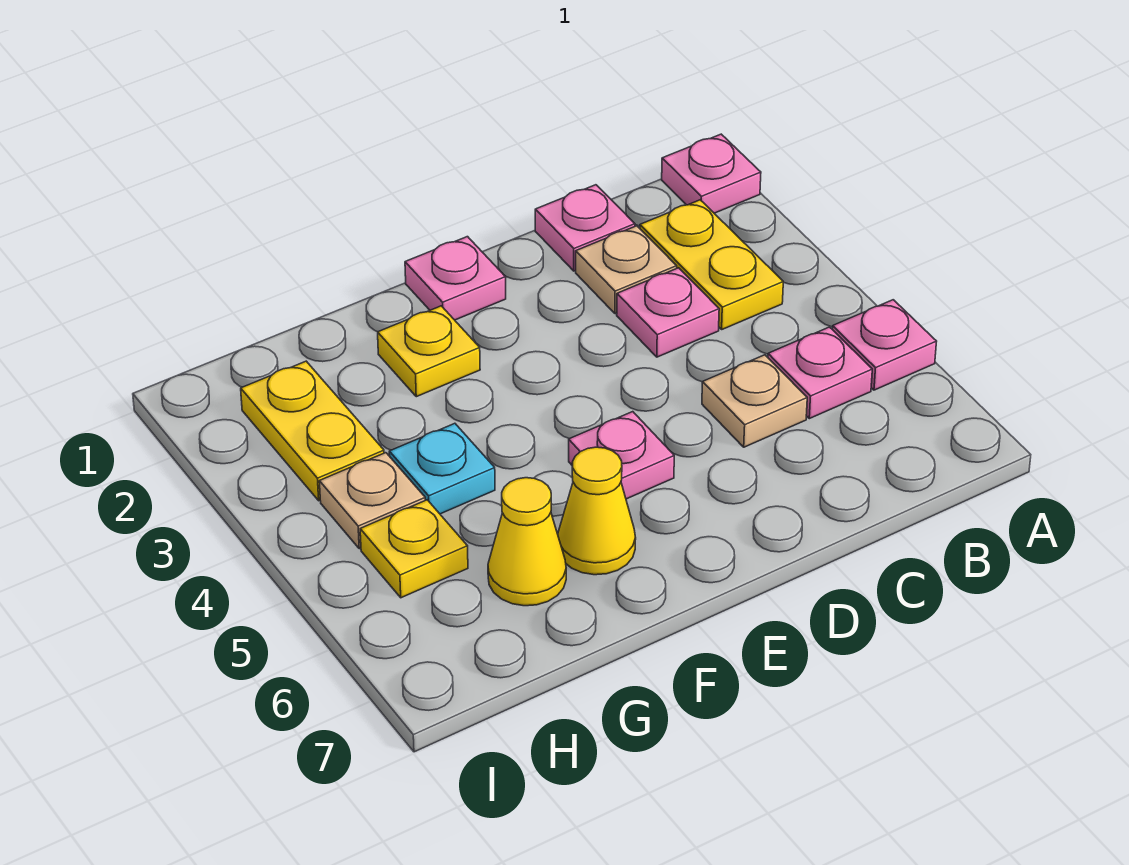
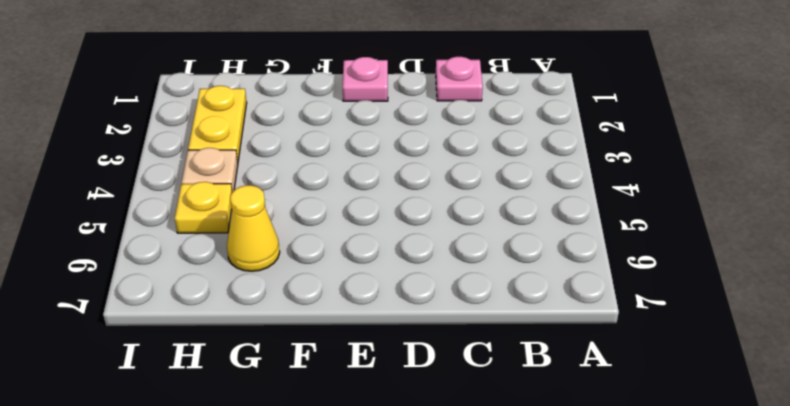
none -> pink 1x1 plate [662,134,761,213]
none -> pink 1x1 plate [832,300,937,390]
none -> yellow 1x2 plate [640,200,783,329]

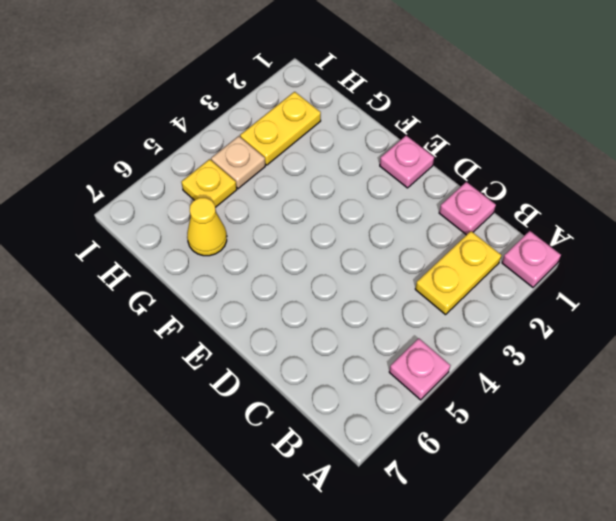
none -> pink 1x1 plate [768,327,872,419]
none -> tan 1x1 plate [576,226,677,314]
none -> pink 1x1 plate [617,268,719,357]

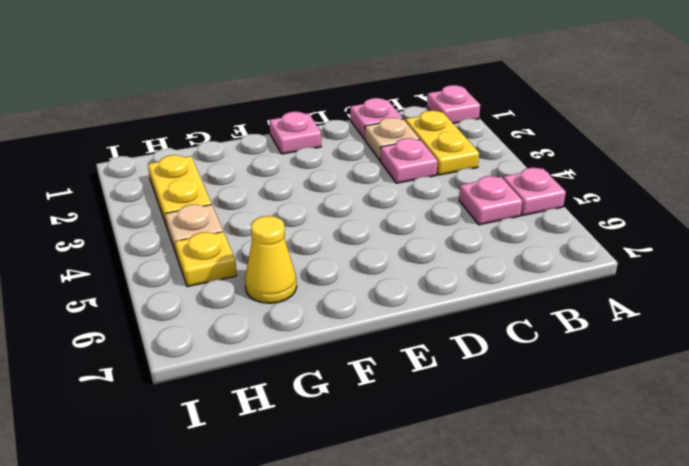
none -> tan 1x1 plate [702,355,807,447]
none -> pink 1x1 plate [569,412,674,499]
none -> yellow 1x1 plate [378,306,480,397]

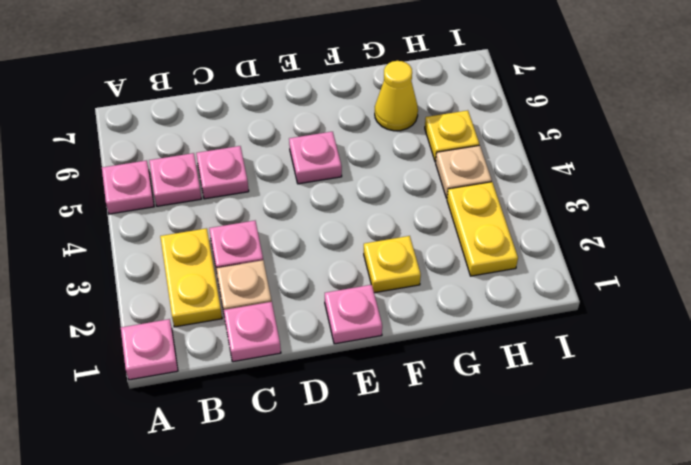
pink 1x1 plate [196,146,249,199] -> tan 1x1 plate [702,355,807,447]
none -> yellow 1x1 cone [558,447,636,575]
none -> cyan 1x1 plate [389,423,495,514]

